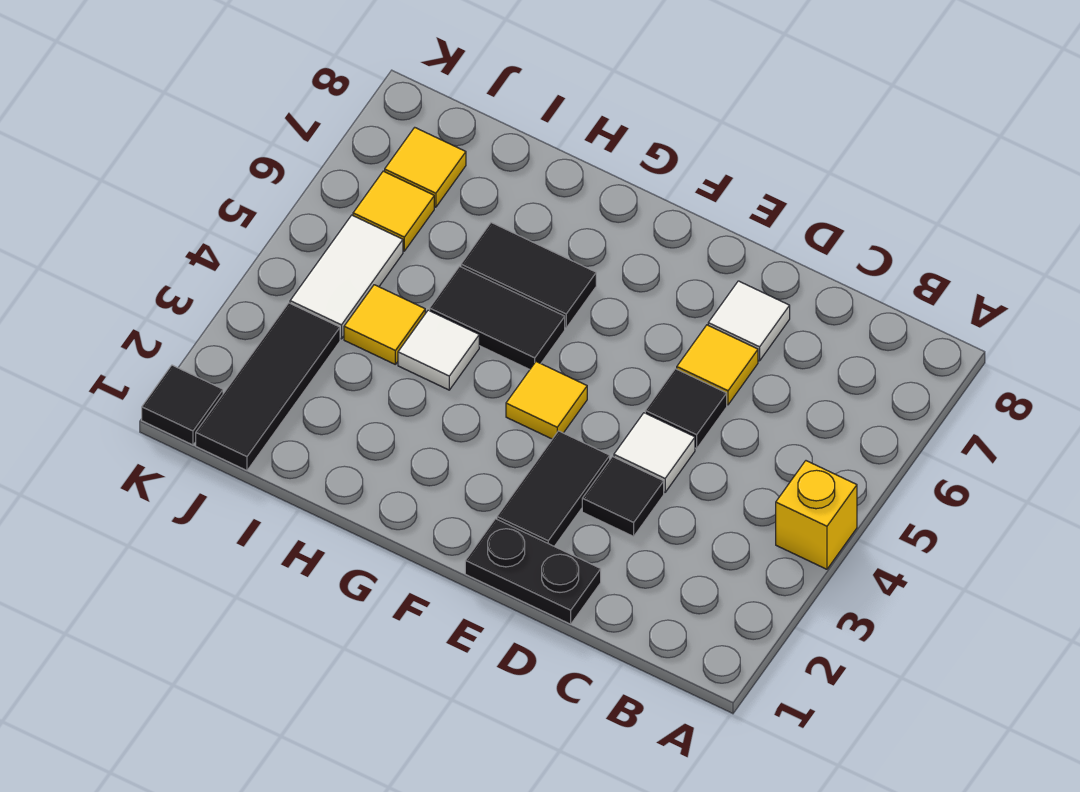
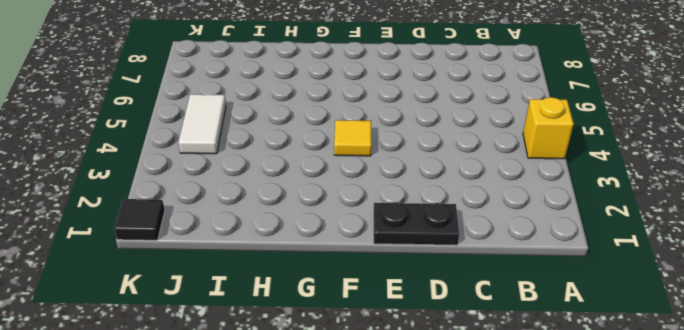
none -> black 1x1 tile [582,457,664,536]
none -> white 1x1 tile [614,413,695,492]
none -> black 1x1 tile [645,369,727,449]

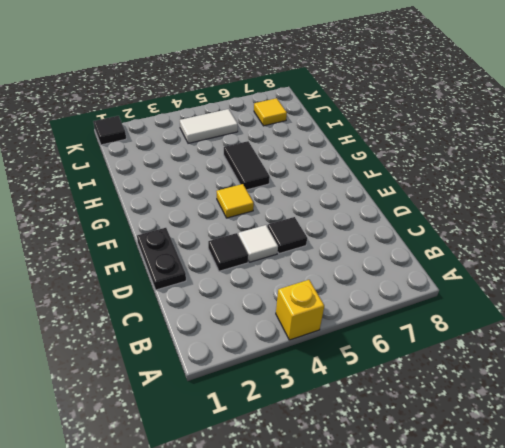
none -> yellow 1x1 tile [677,325,758,405]
none -> white 1x1 tile [708,281,790,361]
none -> black 1x2 tile [497,431,610,546]

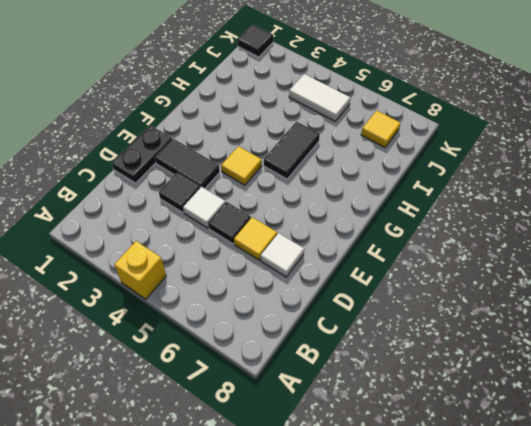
none -> black 1x2 tile [461,223,596,328]
none -> white 1x1 tile [398,310,479,390]
none -> yellow 1x1 tile [344,285,425,364]

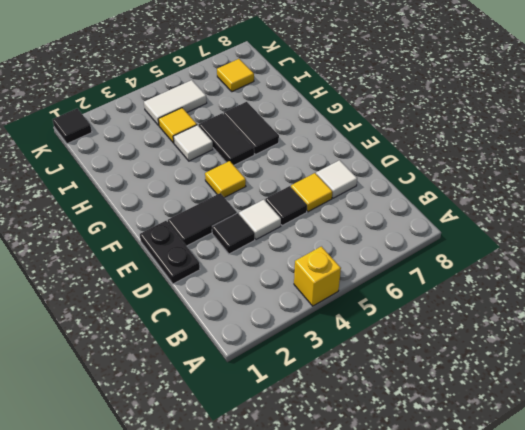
none -> black 1x3 tile [196,303,340,471]
none -> yellow 1x1 tile [353,171,434,251]

